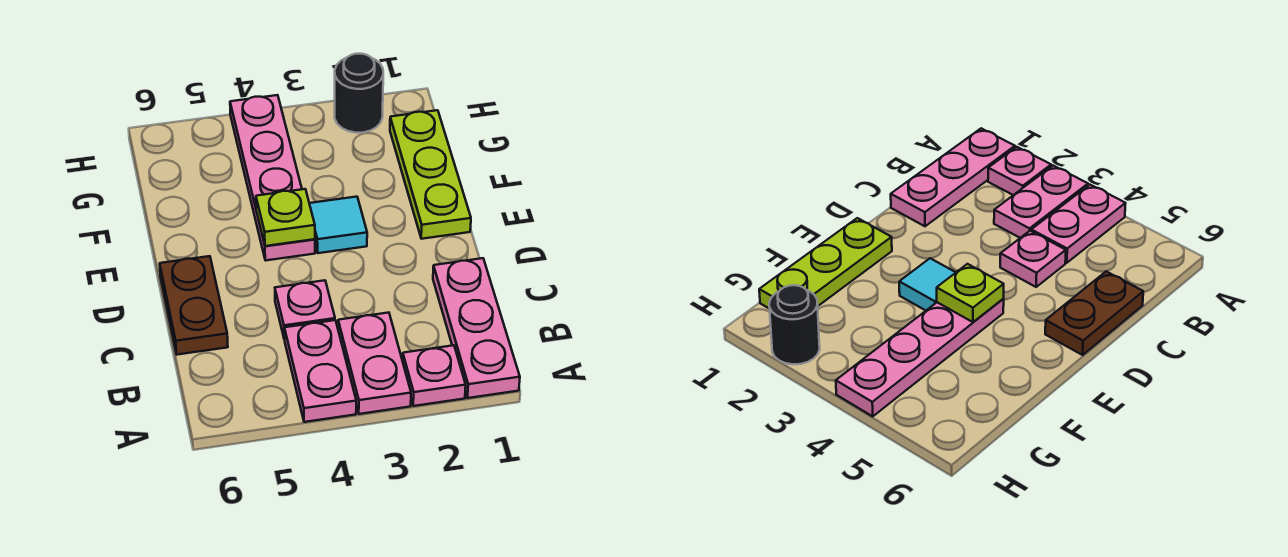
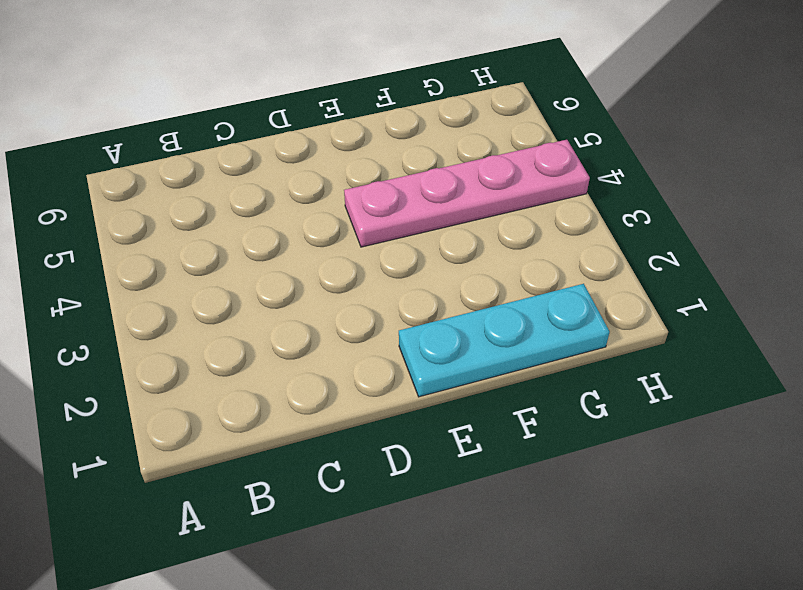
cyan 1x3 plate [399,284,610,397] -> lime 1x3 plate [390,110,471,239]
none -> pink 1x3 plate [433,258,520,398]
none -> pink 1x1 plate [403,345,466,406]

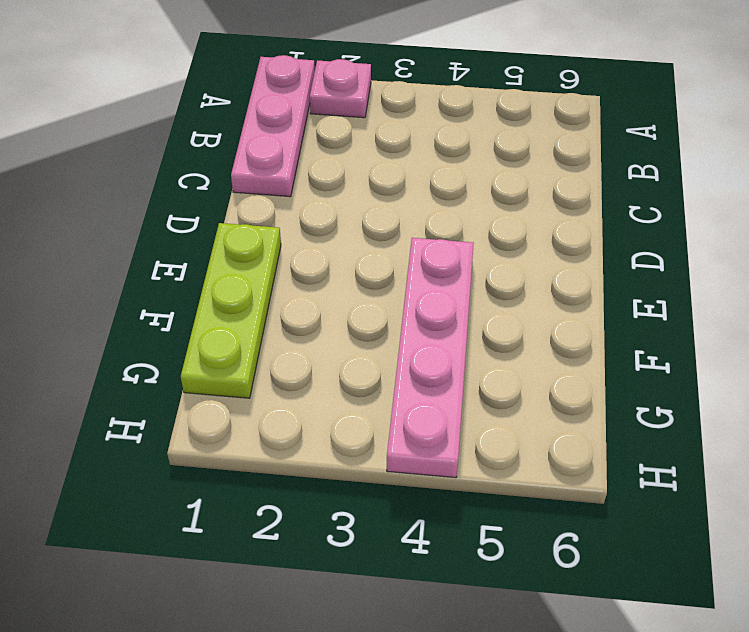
none -> pink 1x2 plate [338,313,411,414]
none -> pink 1x2 plate [284,320,356,422]

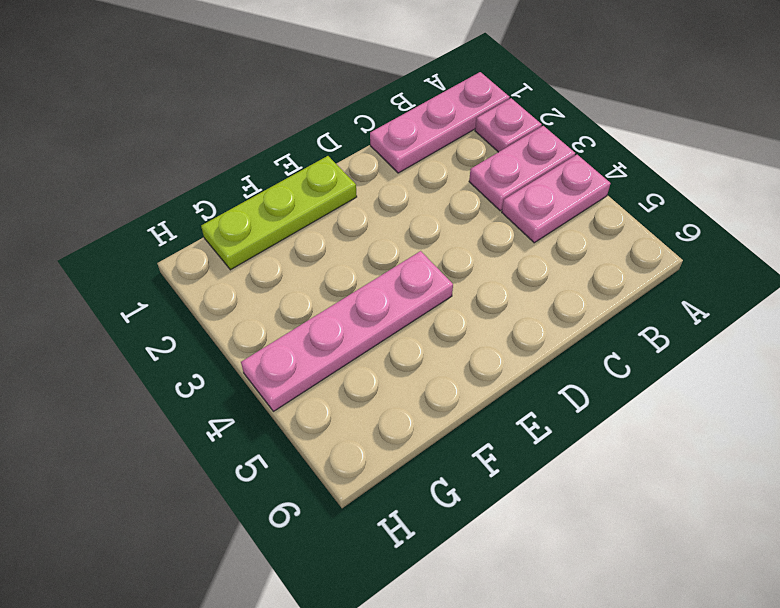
none -> pink 1x1 plate [275,280,335,339]
none -> brown 1x2 plate [160,256,228,355]

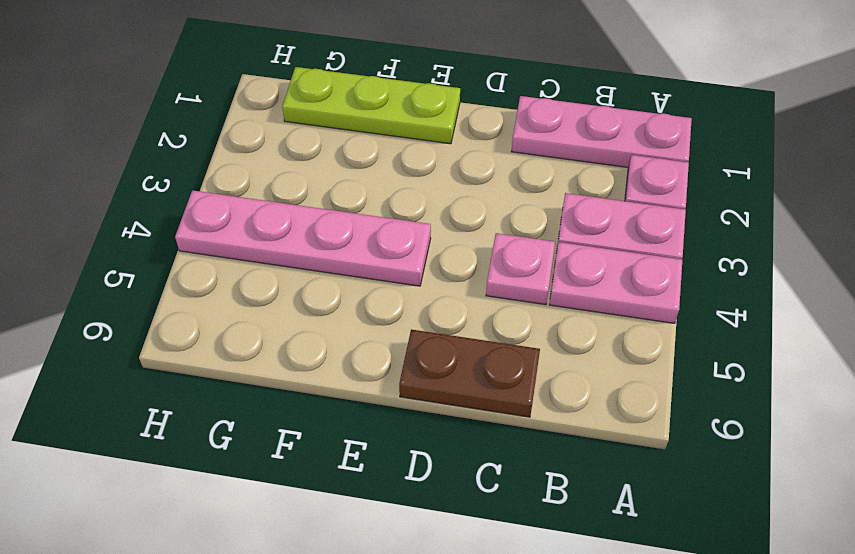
none -> cyan 1x1 tile [309,197,367,253]
none -> black 1x1 round brick [335,54,383,133]

